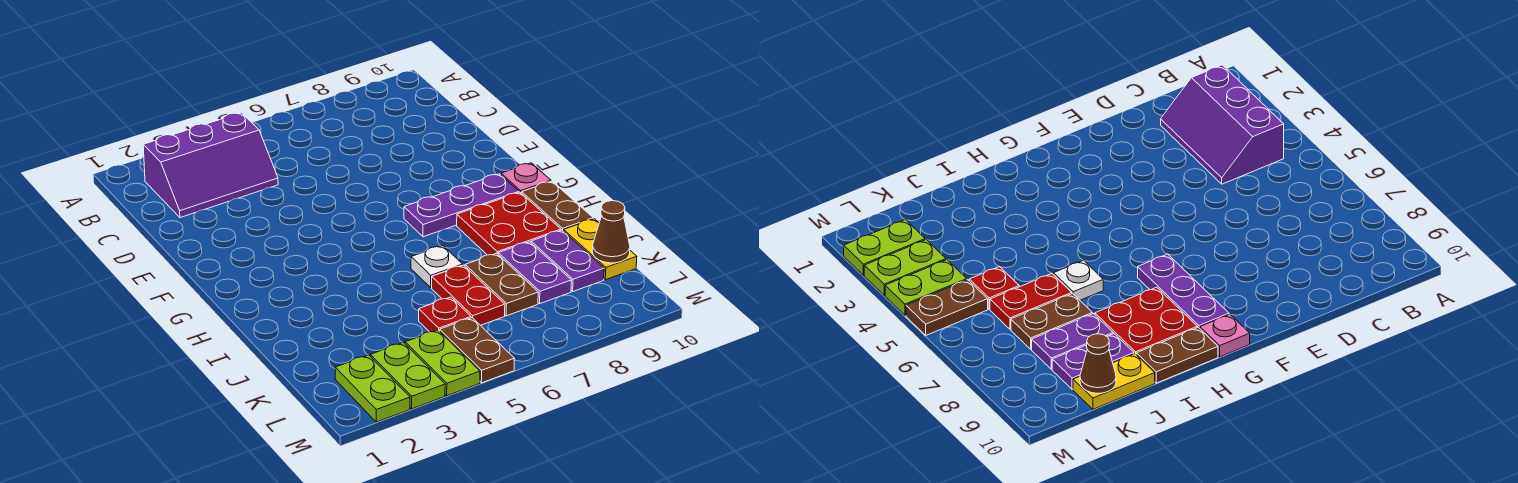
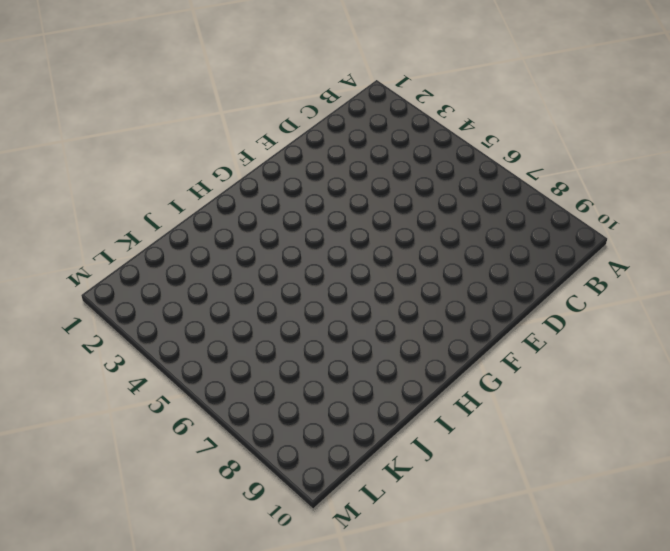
none -> purple 2x3 slope [143,113,278,218]
none -> purple 1x3 plate [404,174,519,237]
none -> pink 1x1 plate [501,163,551,193]

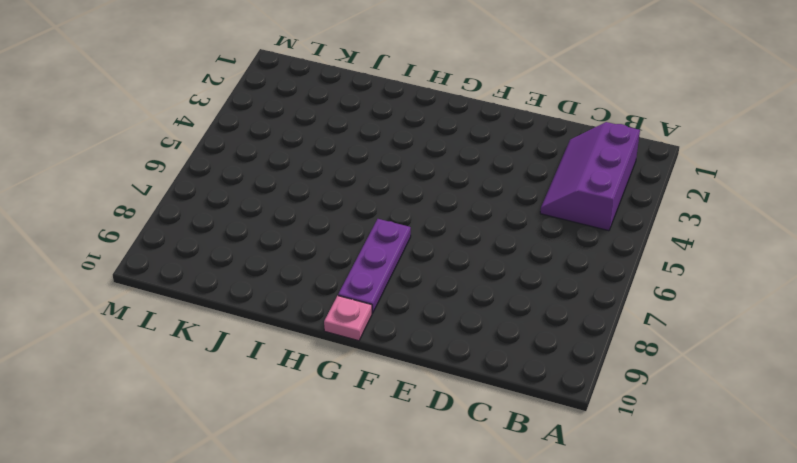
none -> red 2x2 plate [457,192,561,255]
none -> brown 1x2 plate [522,181,593,231]
none -> white 1x1 plate [411,246,463,287]

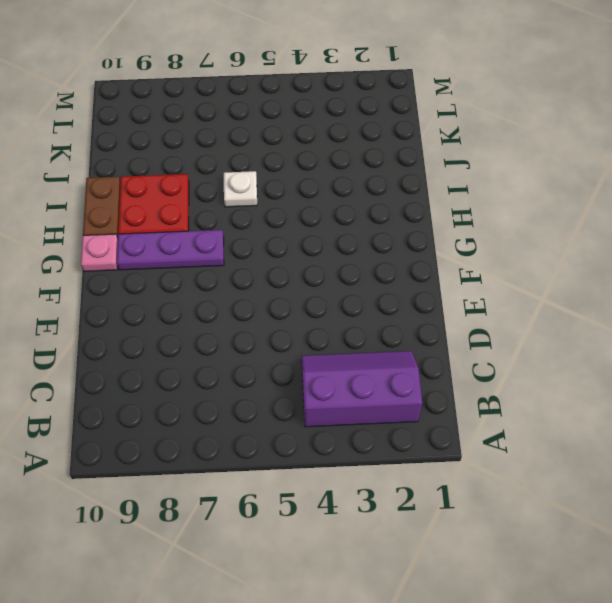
none -> red 1x2 plate [432,265,505,325]
none -> brown 1x2 plate [465,253,538,316]
none -> purple 1x2 plate [498,242,572,304]

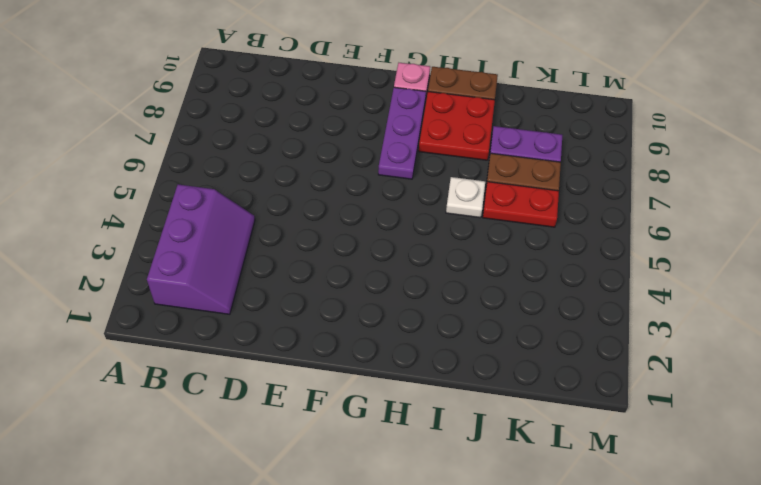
none -> purple 1x2 plate [531,230,604,291]
none -> yellow 1x2 plate [564,219,637,280]
none -> red 1x1 plate [419,297,471,332]

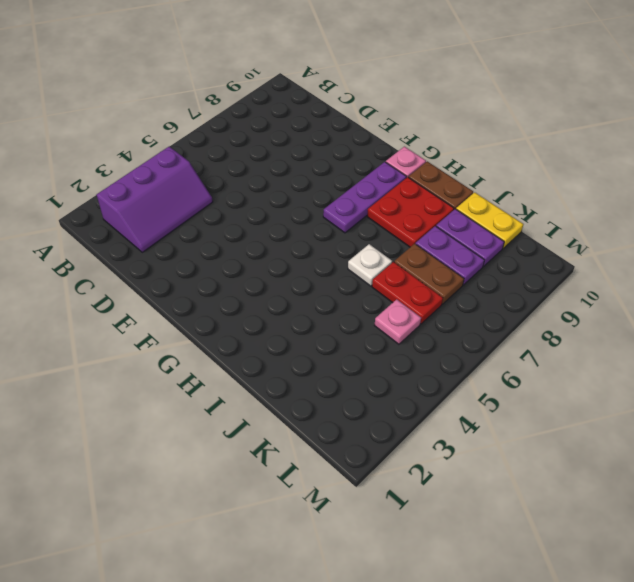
pink 1x1 plate [375,299,421,344] -> red 1x1 plate [419,297,471,332]
none -> lime 1x2 plate [335,355,410,422]
none -> lime 1x2 plate [370,343,445,409]
none -> lime 1x2 plate [405,330,480,396]

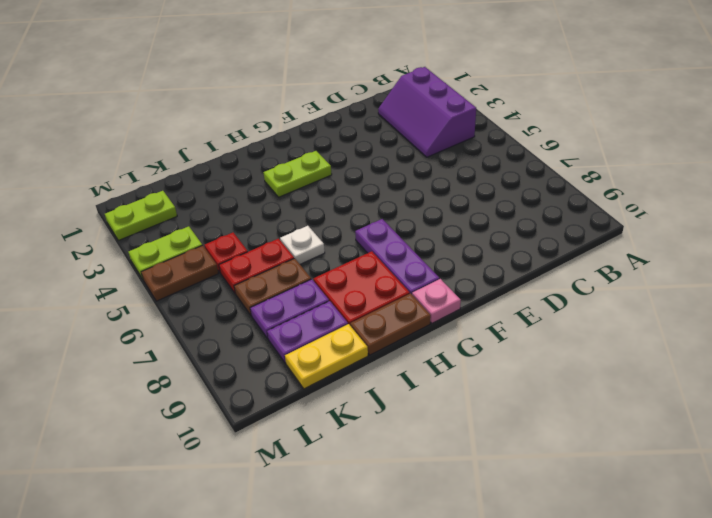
lime 1x2 plate [263,151,332,197] -> lime 1x2 plate moved to [370,343,445,409]
none -> brown 1x1 cone [592,201,630,263]

